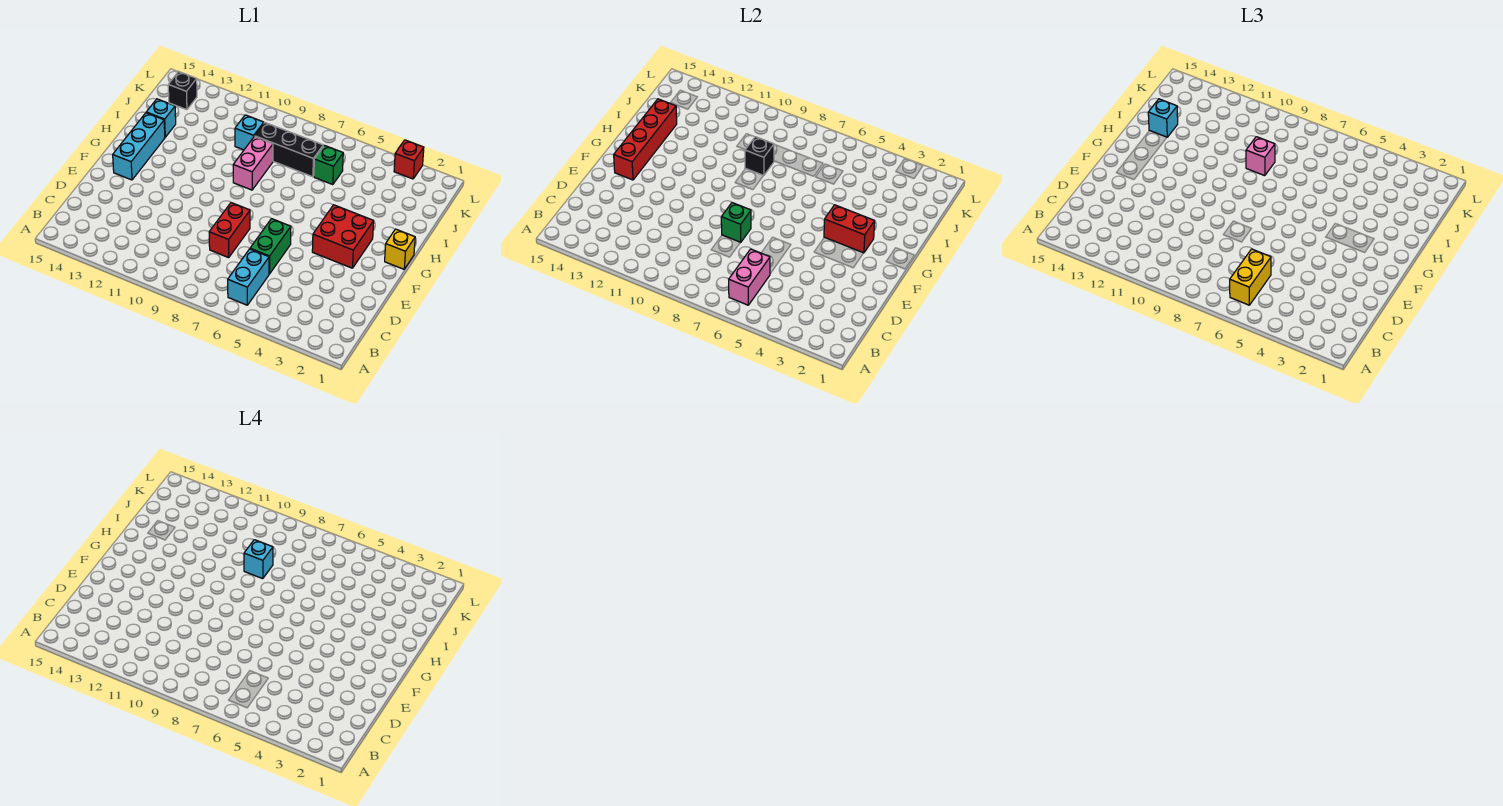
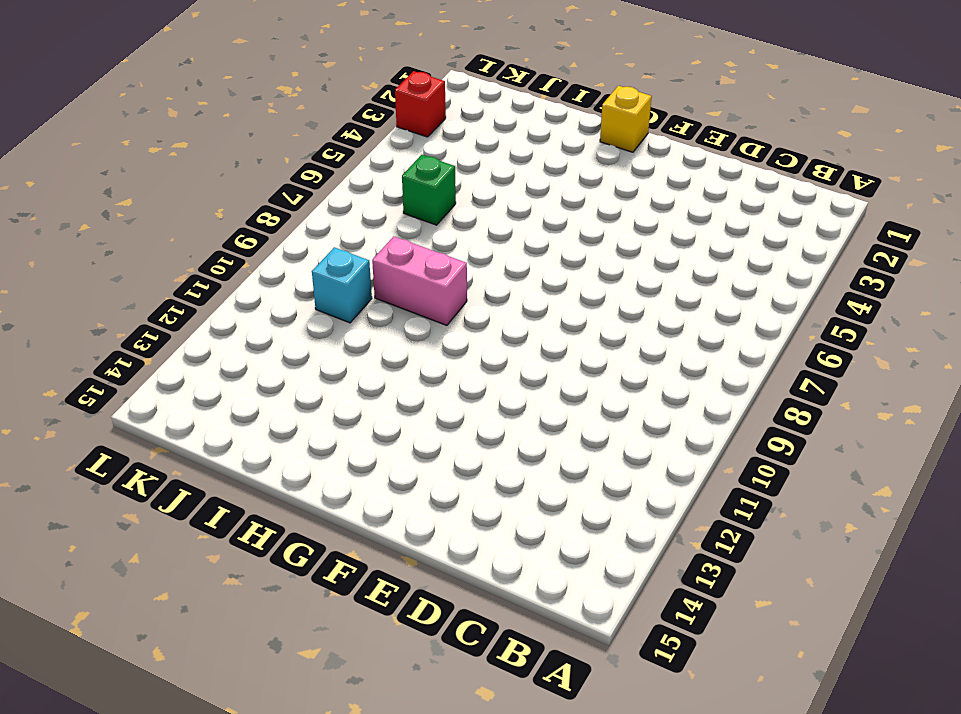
none -> cyan 1x2 brick [228,249,269,305]
none -> green 1x2 brick [250,219,291,274]
none -> red 1x2 brick [209,203,250,258]

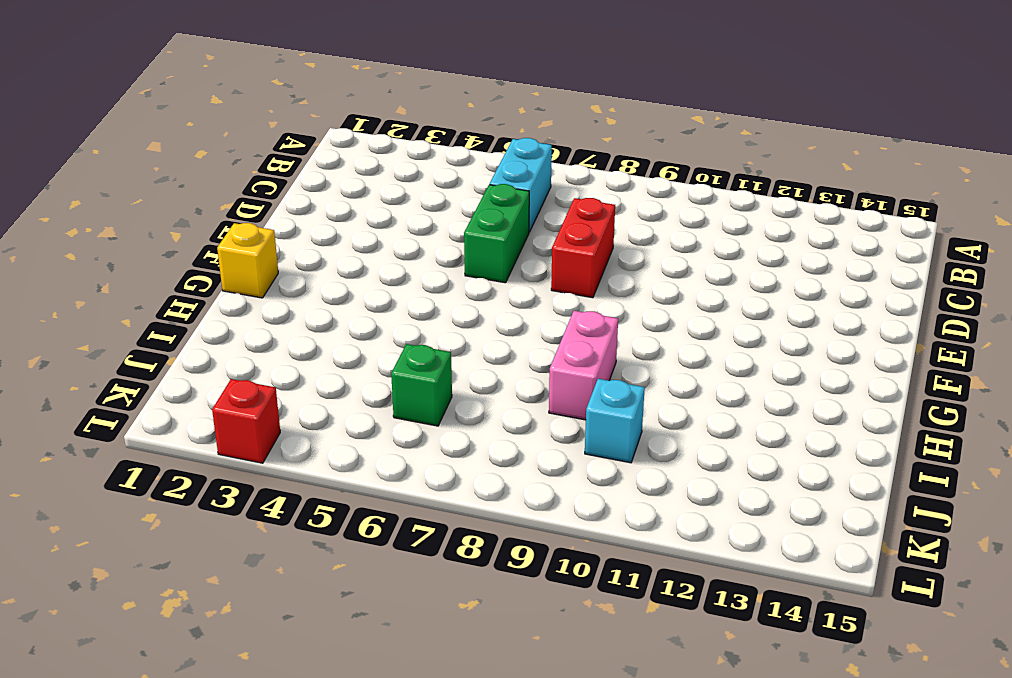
none -> red 2x2 brick [312,205,374,268]
none -> cyan 1x3 brick [113,113,165,180]
none -> cyan 1x1 brick [146,99,176,137]

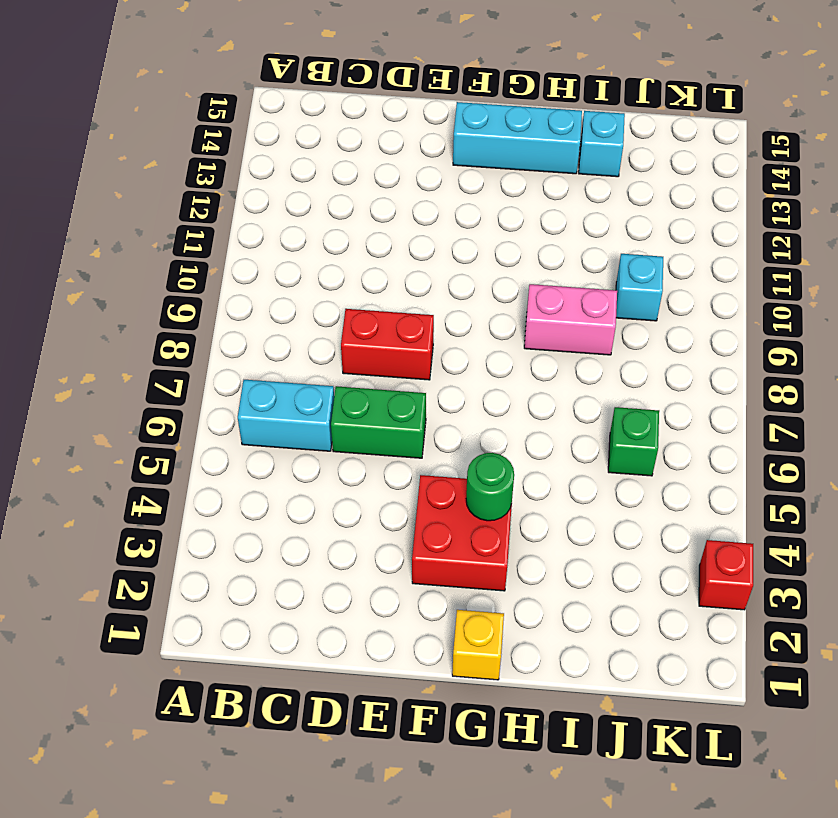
green 1x1 round brick [466,453,514,521] -> red 1x2 brick [824,205,875,253]
none -> black 1x3 brick [255,123,323,177]
none -> black 1x1 brick [168,72,197,110]
none -> pink 1x2 brick [729,249,770,305]

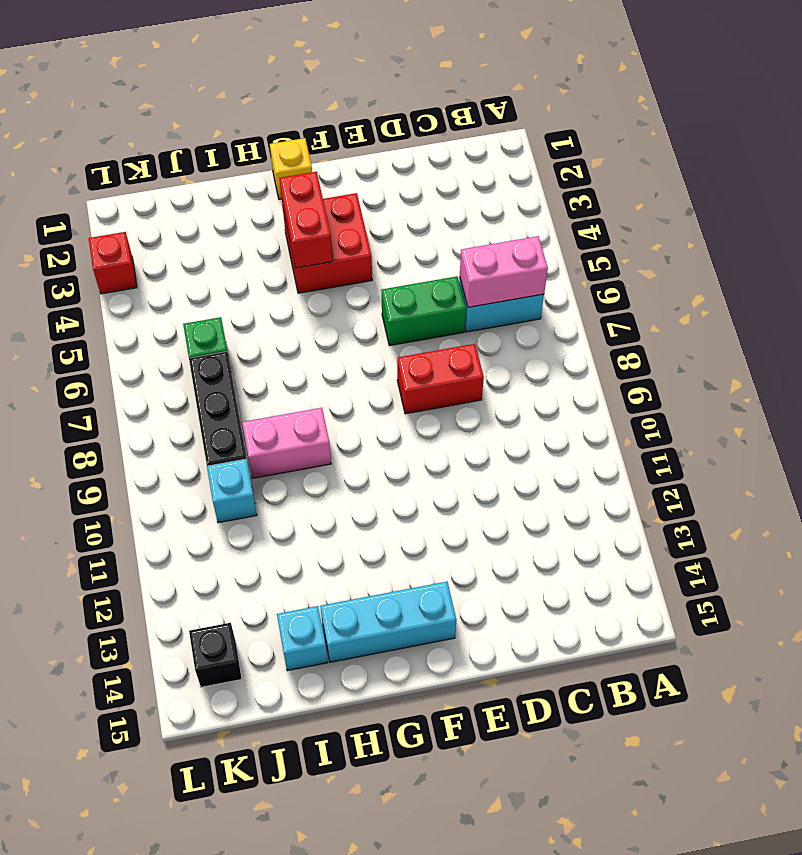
none -> green 1x1 brick [721,203,751,243]
none -> red 1x4 brick [614,99,677,180]
none -> black 1x1 brick [745,137,774,176]

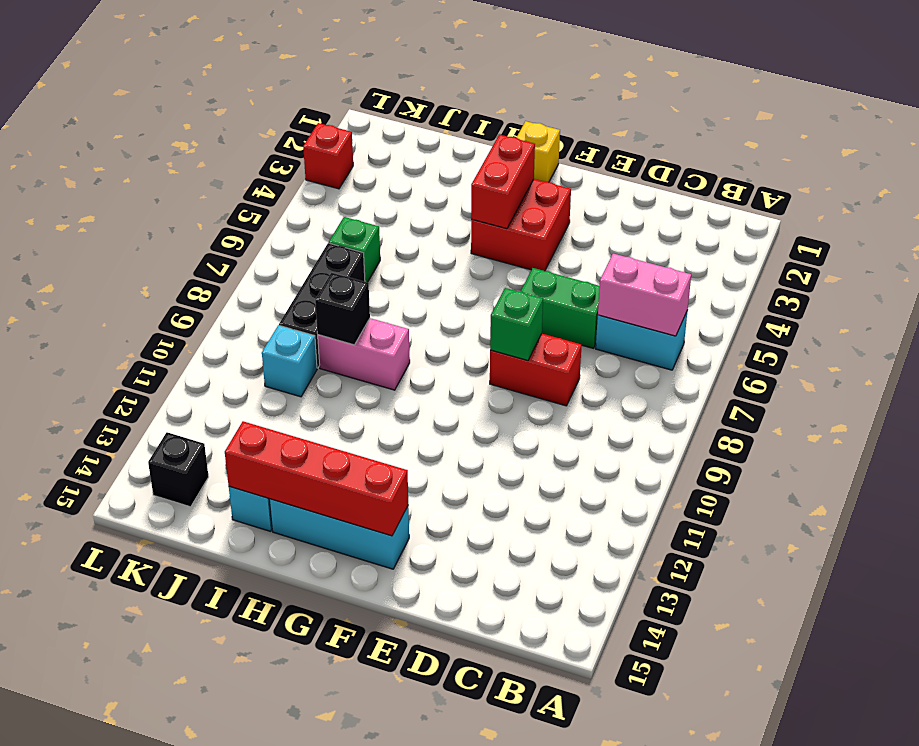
none -> yellow 1x2 brick [1230,249,1271,305]
none -> pink 1x1 brick [1246,137,1275,176]
none -> cyan 1x1 brick [1148,99,1178,137]

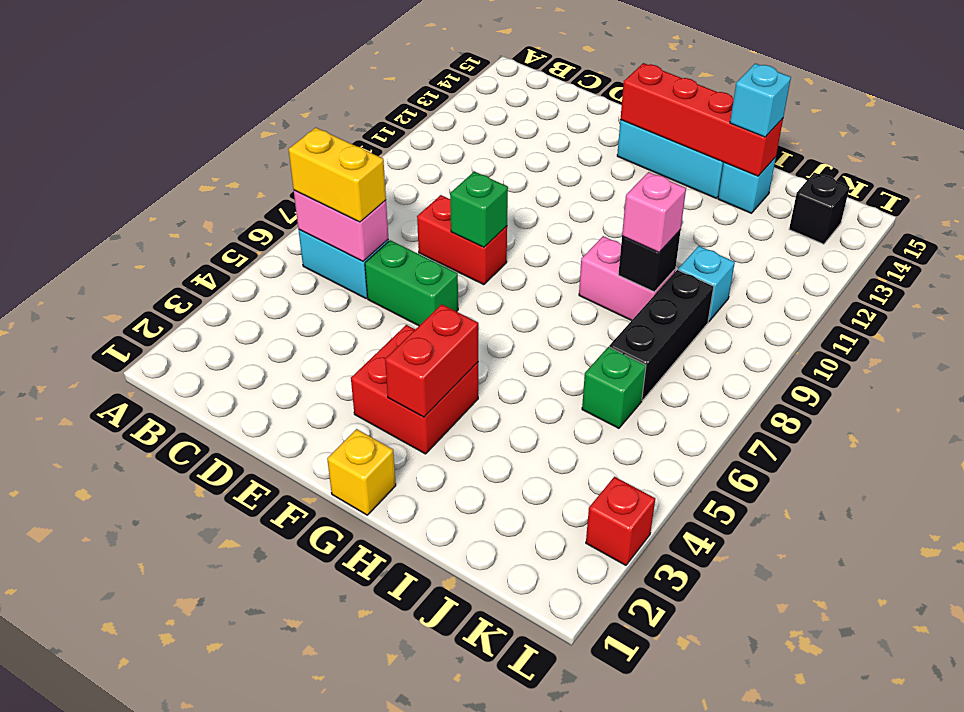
none -> cyan 1x1 brick [244,540,273,579]

